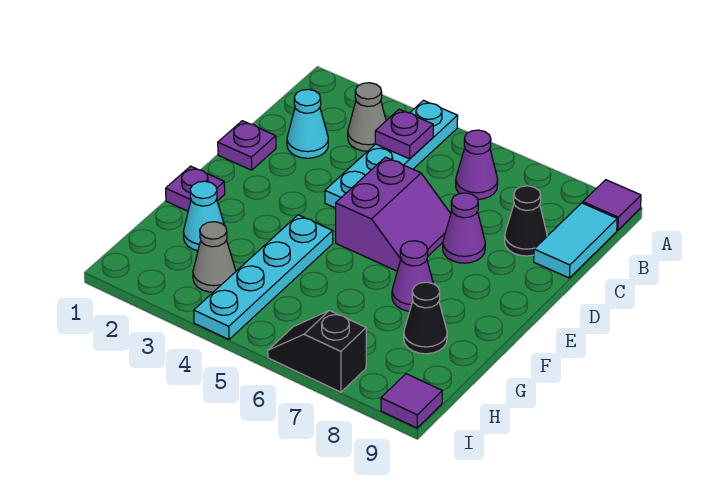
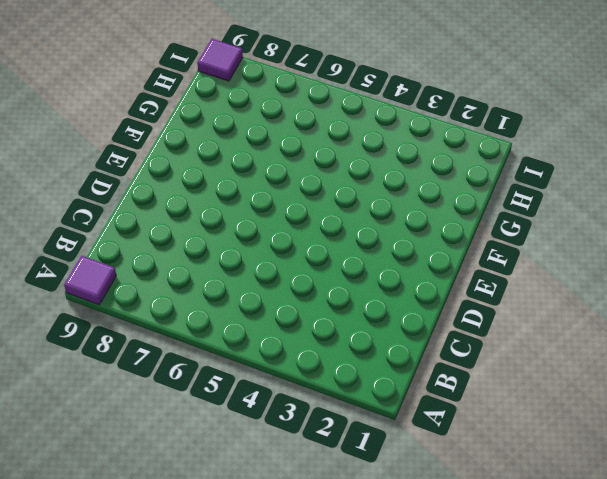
none -> cyan 1x4 plate [325,101,458,208]
none -> grey 1x1 cone [348,83,386,151]
none -> purple 1x1 cone [456,130,498,199]

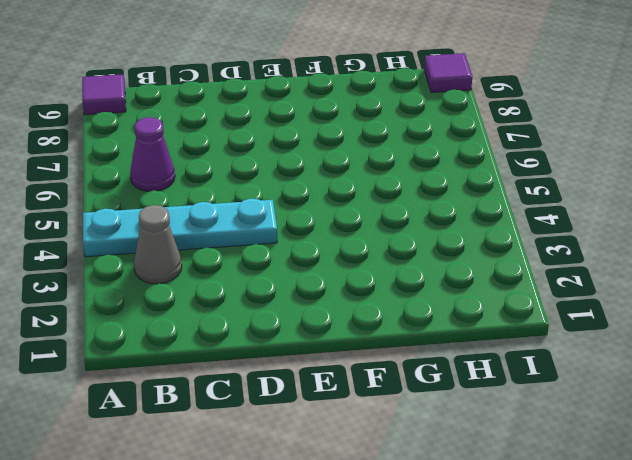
none -> cyan 1x2 tile [534,203,617,278]
none -> cyan 1x1 cone [287,89,328,158]
none -> black 1x1 cone [505,186,547,256]

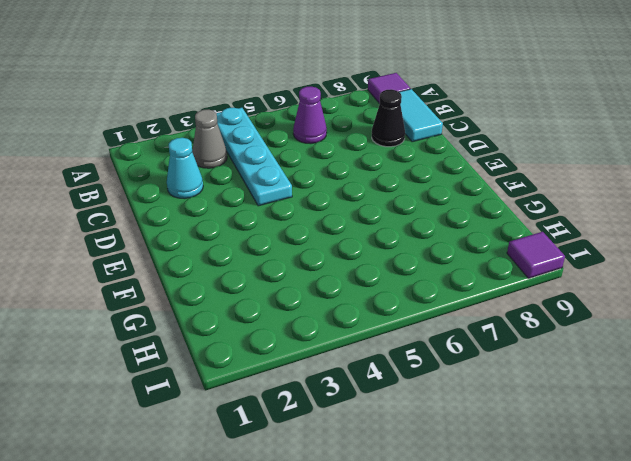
none -> purple 1x1 plate [218,121,276,170]
none -> purple 2x2 slope [336,157,451,271]
none -> purple 1x1 cone [443,193,485,263]

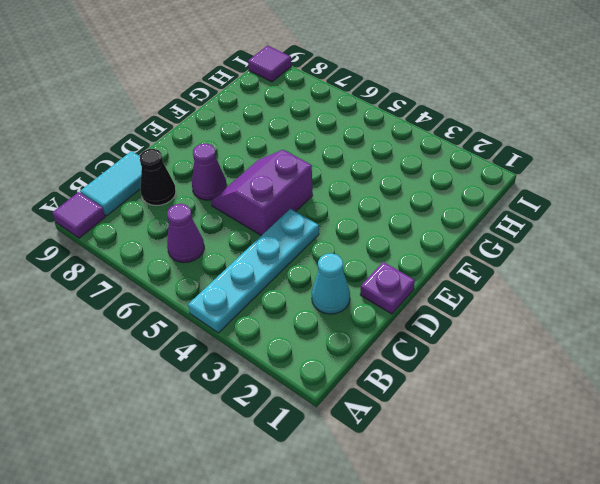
none -> grey 1x1 cone [348,83,386,151]
none -> purple 1x1 plate [166,166,225,211]
none -> cyan 1x4 plate [194,215,333,339]

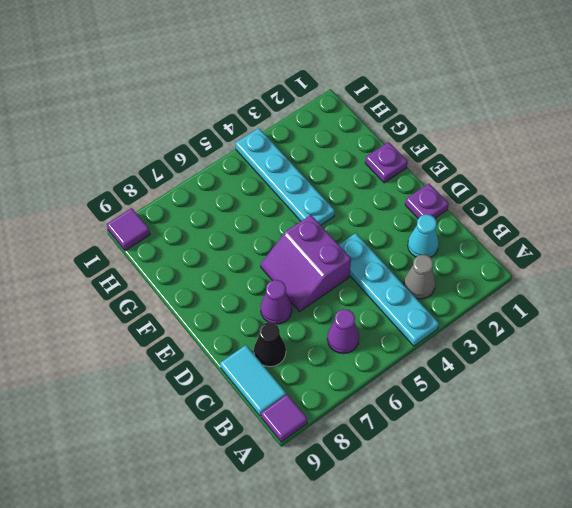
none -> purple 1x1 cone [392,241,433,311]
none -> cyan 1x1 cone [183,181,224,251]
none -> black 1x1 cone [404,282,447,354]

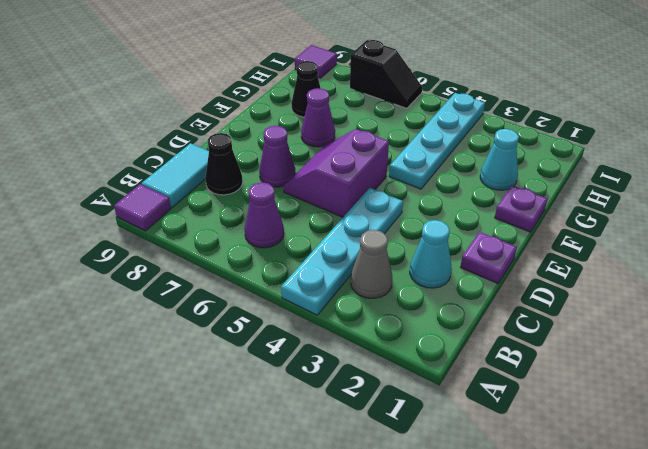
none -> grey 1x1 cone [193,222,236,292]
none -> purple 1x1 plate [375,109,433,159]

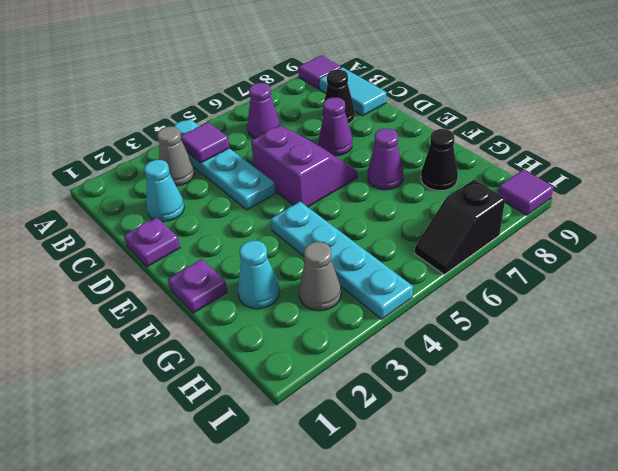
purple 1x1 tile [181,122,229,163] -> purple 1x1 plate [375,109,433,159]

